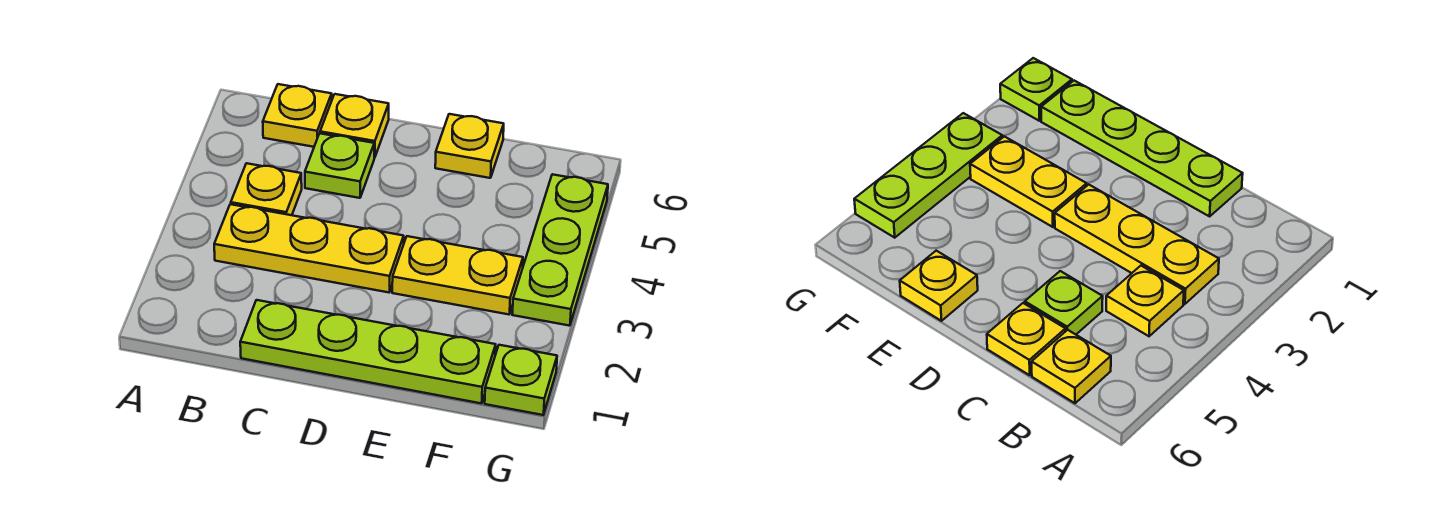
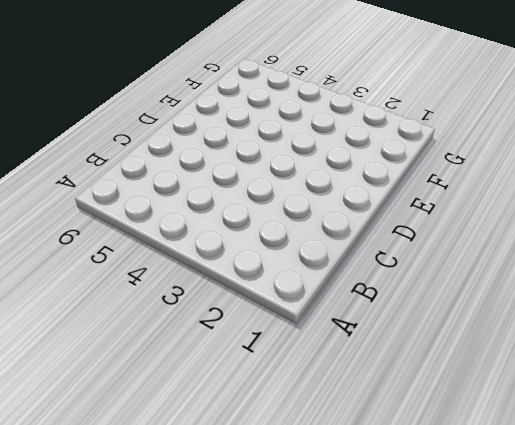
none -> yellow 1x3 plate [214,204,404,292]
none -> yellow 1x1 plate [231,163,302,215]

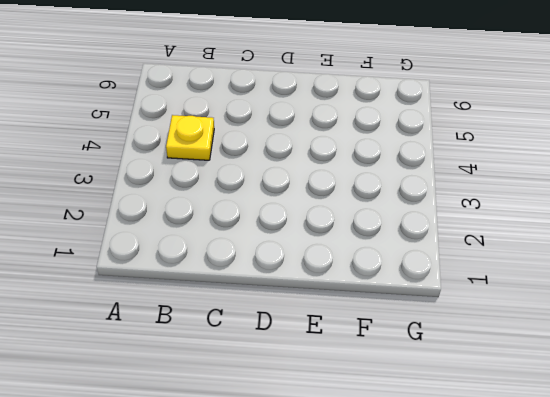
none -> yellow 1x3 plate [214,204,404,292]
none -> yellow 1x1 plate [263,84,332,147]

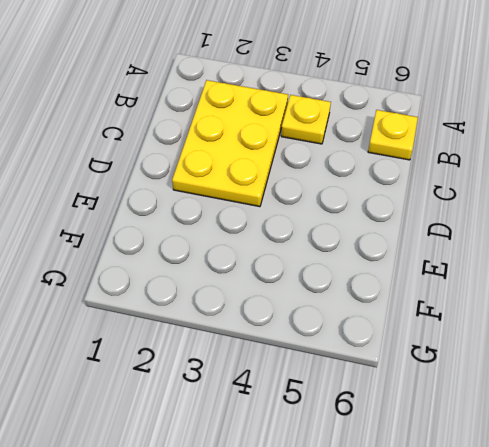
yellow 2x3 plate [172,80,288,207] -> yellow 1x3 plate [214,204,404,292]
none -> lime 1x4 plate [240,300,496,403]
none -> lime 1x1 plate [305,134,374,198]

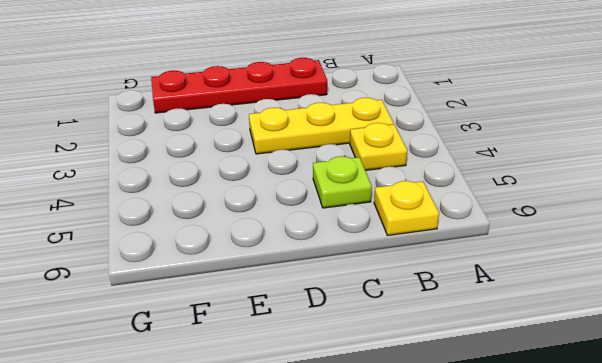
red 1x4 plate [151,58,327,113] -> lime 1x4 plate [240,300,496,403]
none -> yellow 1x1 plate [320,94,389,158]
none -> yellow 1x2 plate [392,236,523,314]

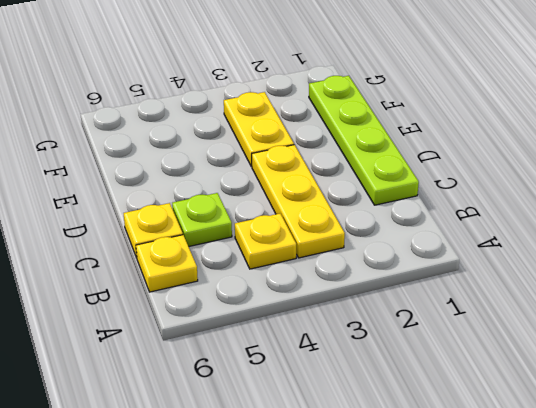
none -> yellow 1x1 plate [435,114,504,178]
none -> lime 1x1 plate [485,345,557,415]

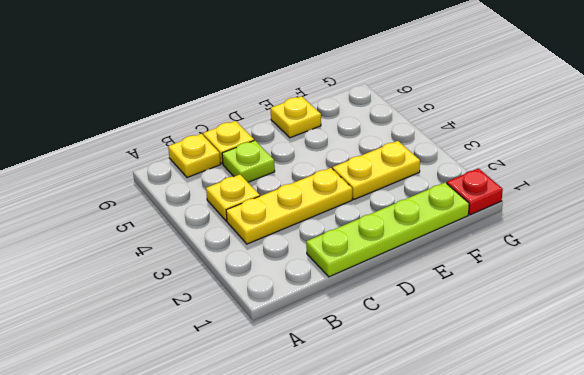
red 1x1 plate [447,168,503,215] -> lime 1x1 plate [485,345,557,415]
none -> lime 1x3 plate [512,174,608,326]

